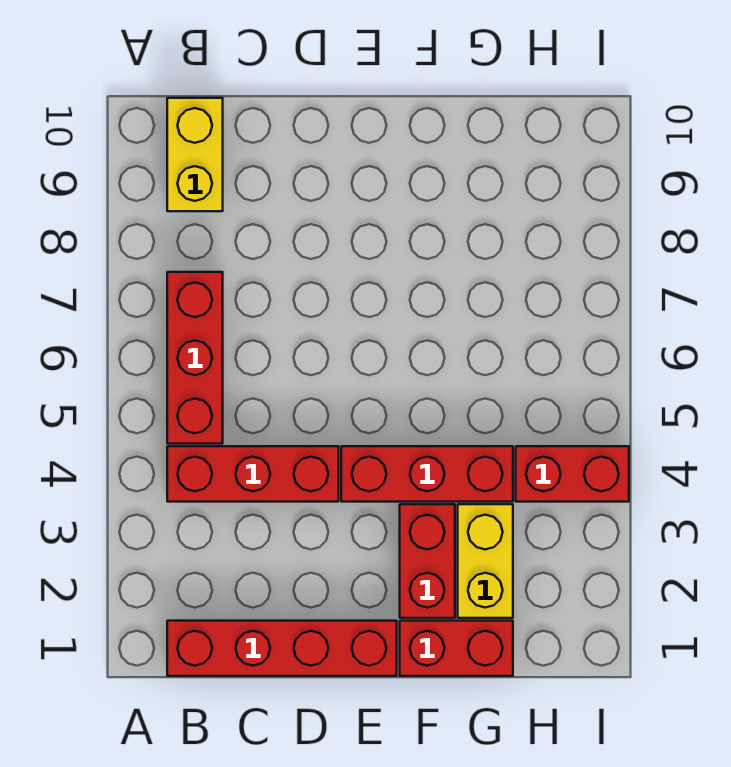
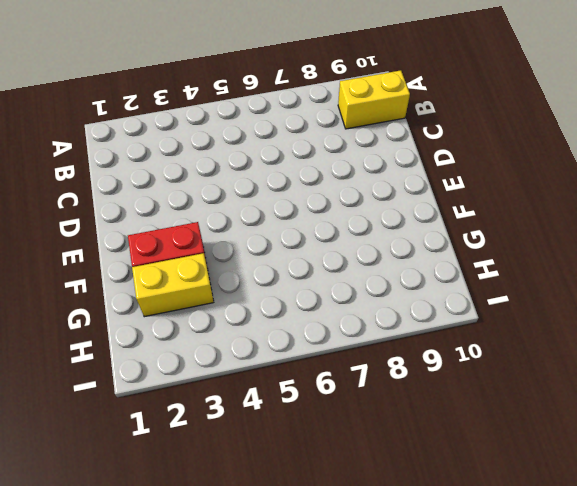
none -> red 1x4 brick [167,621,397,676]
none -> red 1x3 brick [167,446,339,502]

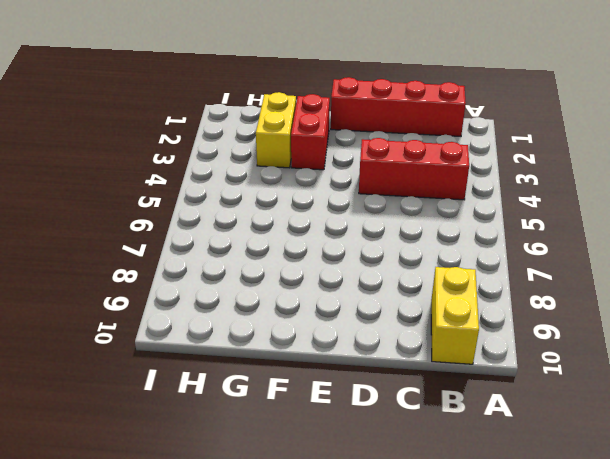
none -> red 1x3 brick [167,272,223,444]
none -> red 1x3 brick [341,446,513,502]

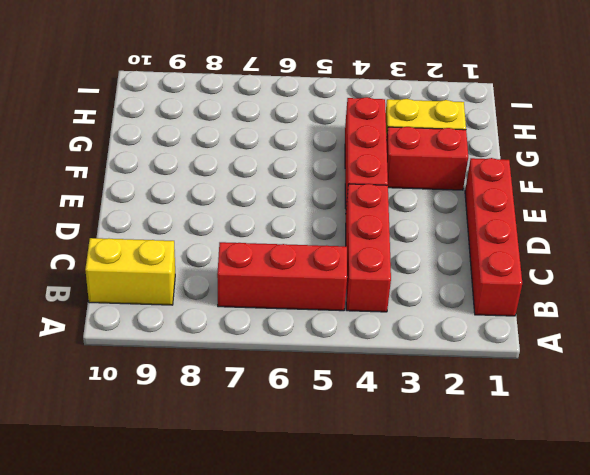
none -> red 1x2 brick [400,621,513,676]
none -> red 1x2 brick [516,446,629,502]

